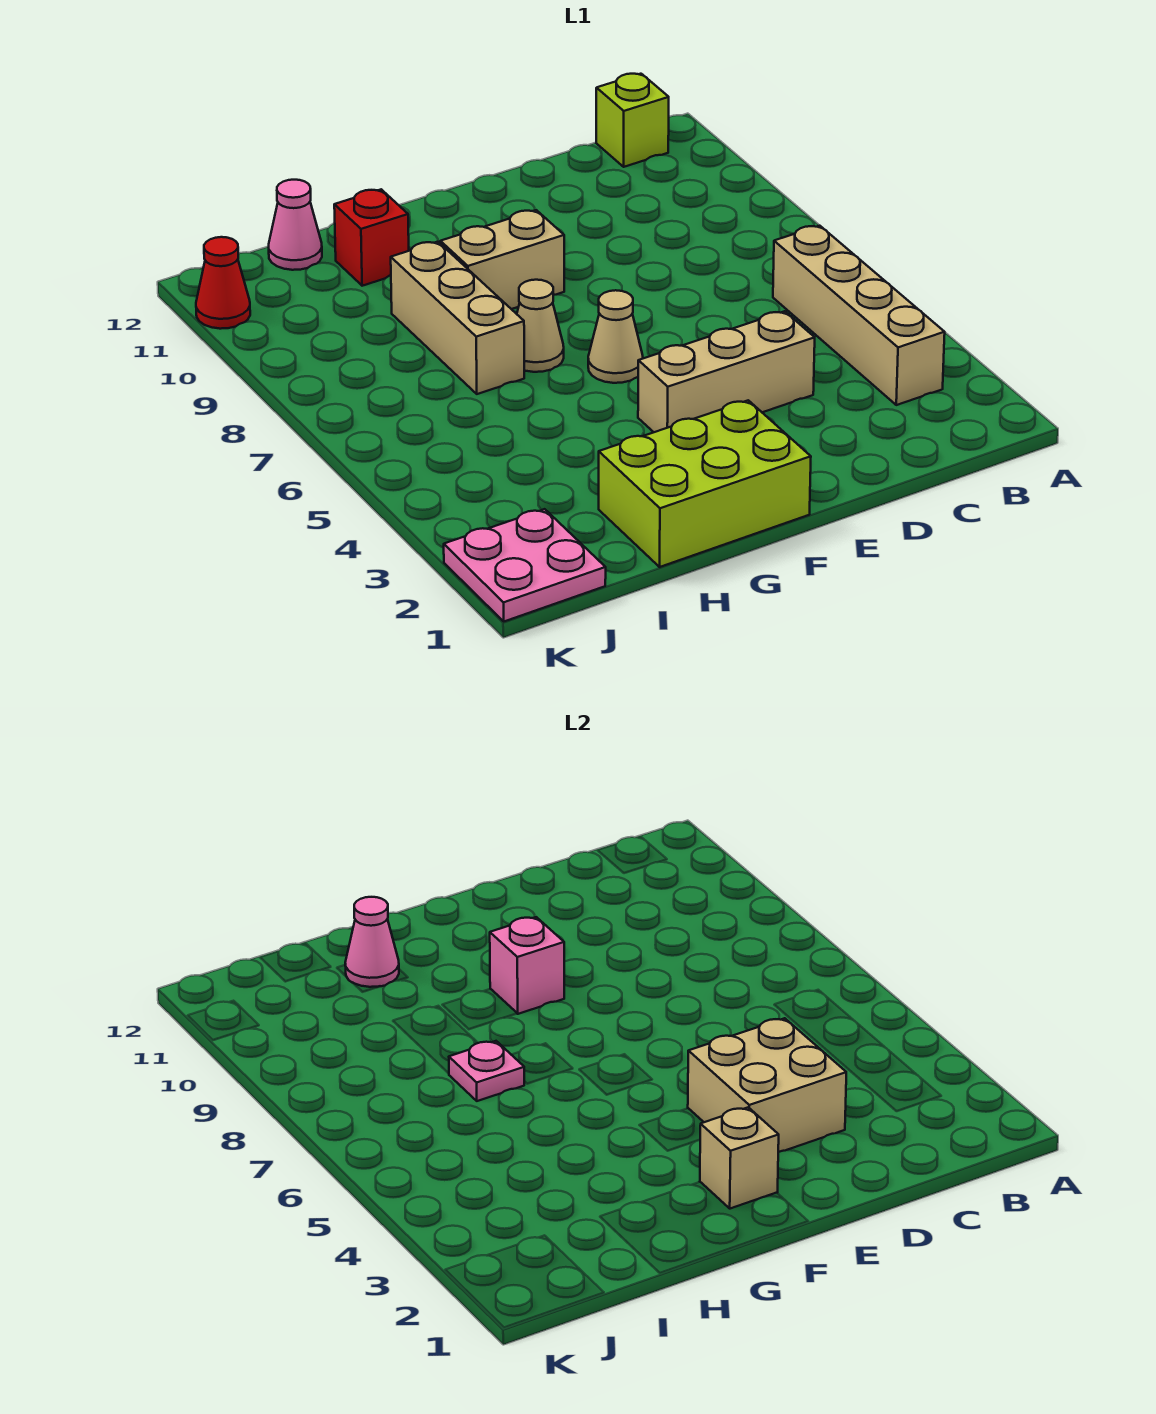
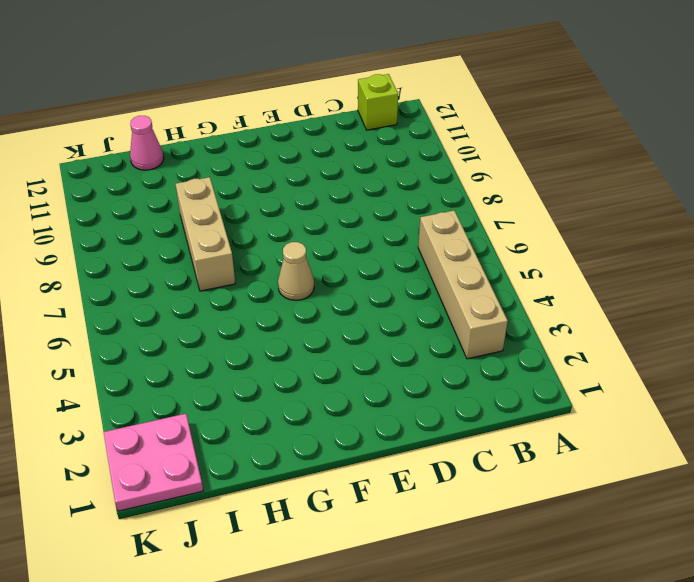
none -> tan 1x3 brick [638,311,815,432]
none -> lime 2x3 brick [599,400,811,567]
none -> tan 1x2 brick [440,210,564,309]

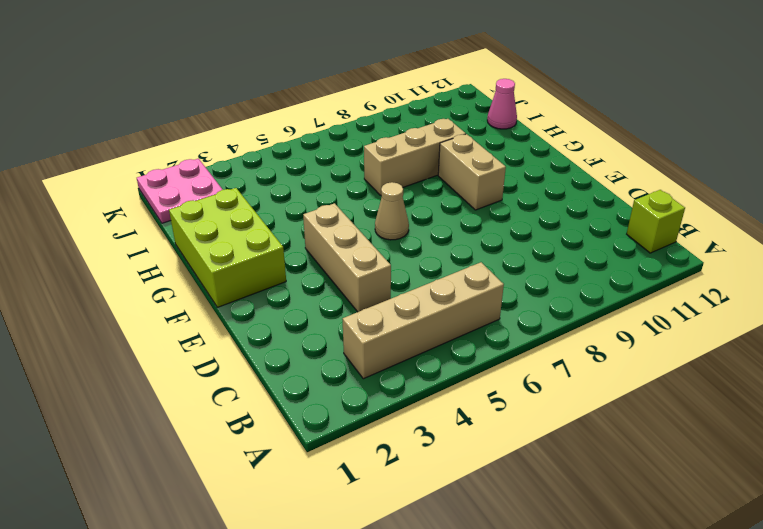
none -> tan 1x1 cone [517,280,564,372]
none -> red 1x1 brick [334,189,409,286]
none -> red 1x1 cone [196,237,250,329]

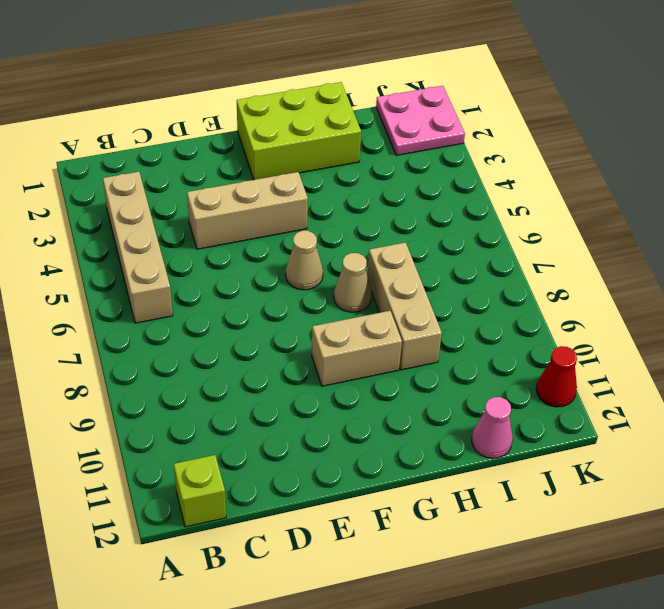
none -> red 1x1 brick [334,189,409,286]
none -> tan 2x2 brick [688,1018,846,1152]
none -> tan 1x1 brick [700,1107,779,1209]

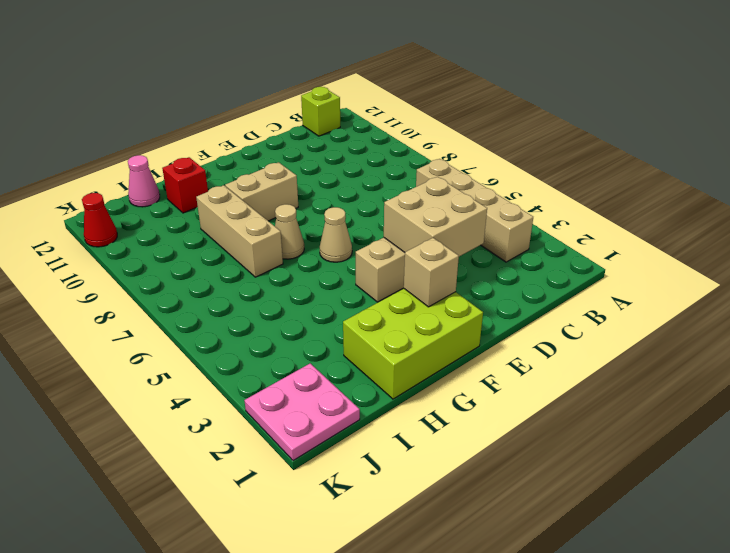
none -> pink 1x1 brick [490,917,564,1014]
none -> pink 1x1 plate [449,1041,524,1101]
none -> pink 1x1 cone [345,897,399,987]

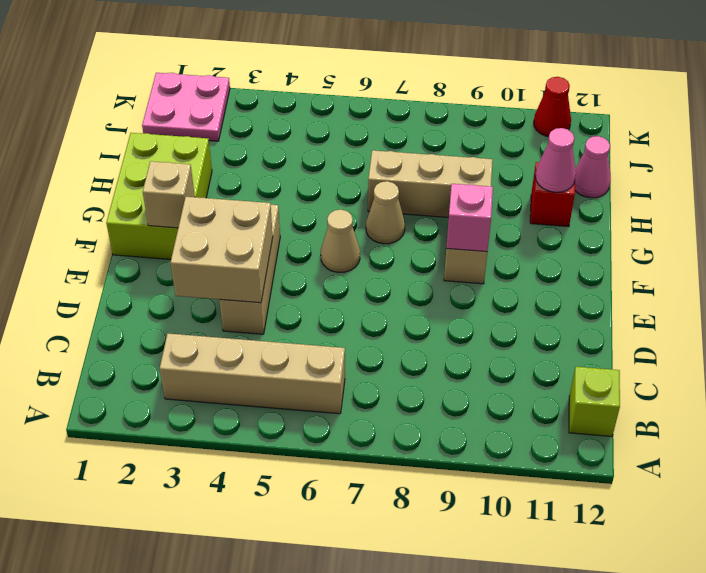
none -> pink 1x1 plate [449,1041,524,1101]

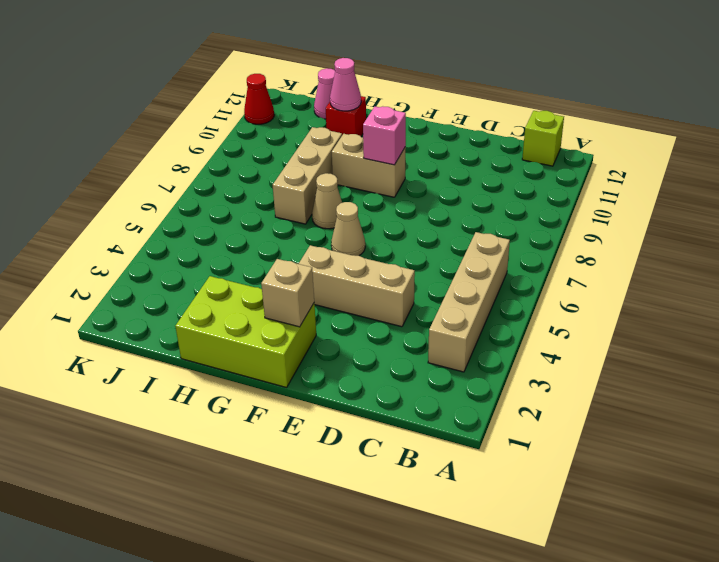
none -> pink 2x2 plate [444,509,606,621]
none -> tan 2x2 brick [688,1018,846,1152]
none -> pink 1x1 plate [449,1041,524,1101]

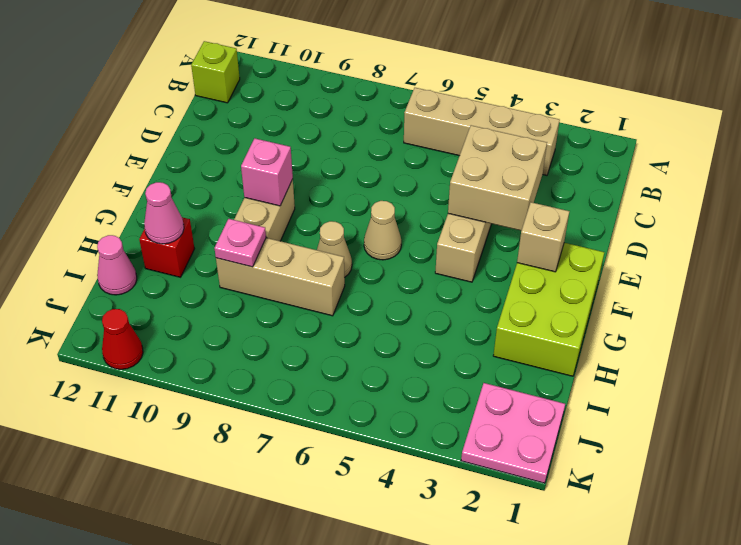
pink 1x1 plate [214,219,266,267] -> pink 1x1 plate moved to [449,1041,524,1101]

